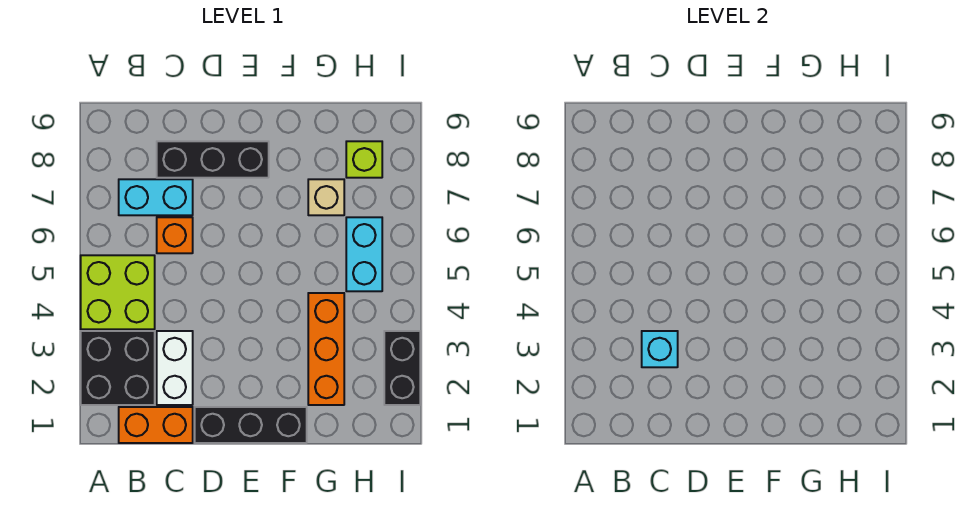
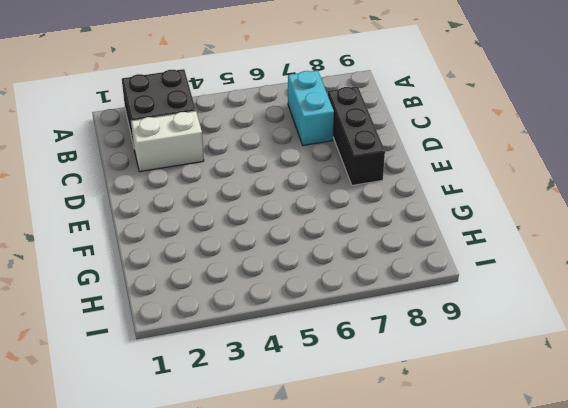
none -> lime 2x2 brick [81,255,155,329]
none -> orange 1x2 brick [119,407,193,443]
none -> orange 1x1 brick [157,217,193,253]

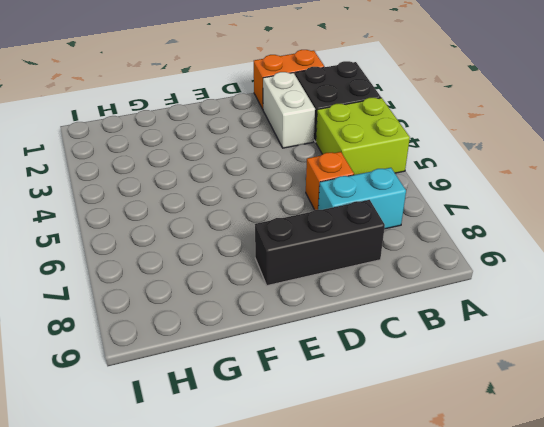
none -> black 1x3 brick [195,407,307,443]
none -> orange 1x3 brick [308,293,344,405]
none -> tan 1x1 brick [308,179,344,215]

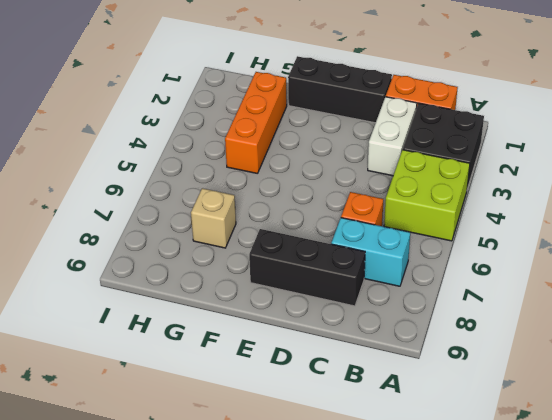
none -> cyan 1x2 brick [346,217,382,291]
none -> lime 1x1 brick [346,141,382,178]
none -> black 1x2 brick [384,331,420,405]

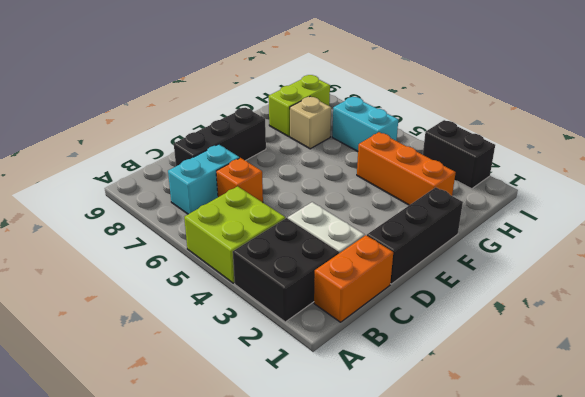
lime 1x2 brick [269,75,330,137] -> lime 1x1 brick [346,141,382,178]
none -> cyan 1x1 brick [642,331,678,367]

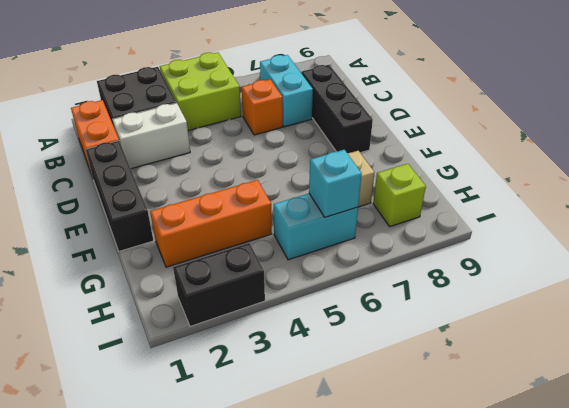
cyan 1x1 brick [309,150,362,217] -> cyan 1x1 brick moved to [642,331,678,367]

